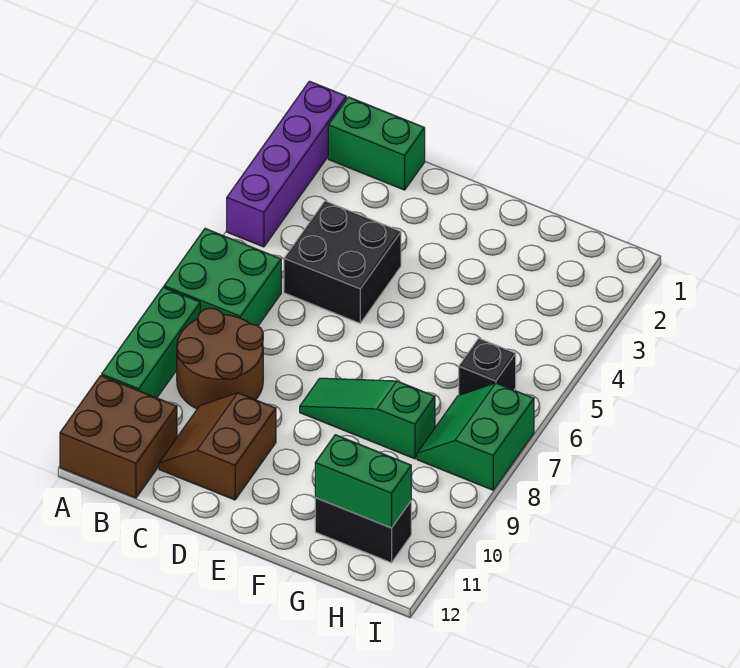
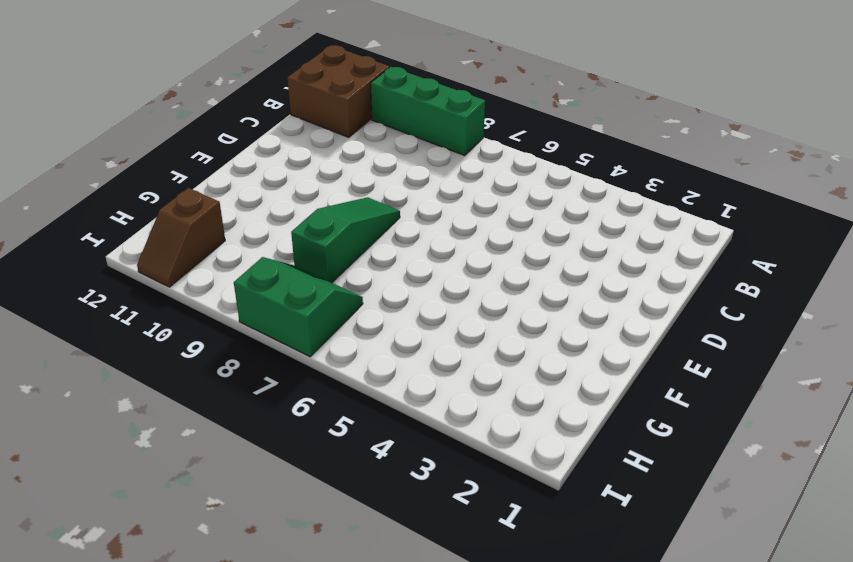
brown 1x2 slope [137,188,225,287] -> black 1x2 brick [315,498,411,563]
none -> purple 1x4 brick [227,81,346,247]
none -> green 2x2 brick [164,229,281,326]
none -> green 1x2 brick [328,97,425,190]

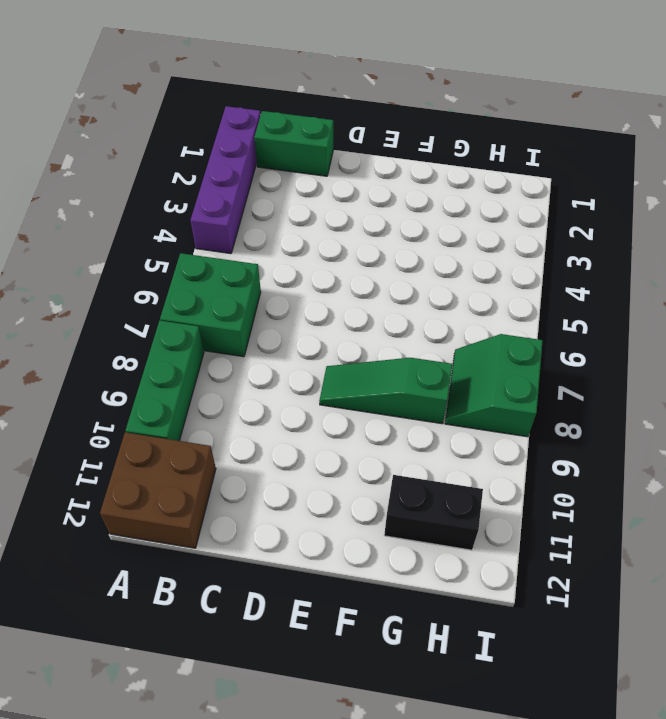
none -> brown 2x2 round brick [177,308,263,409]
none -> black 2x2 brick [284,201,401,323]
none -> brown 2x2 slope [159,393,276,500]

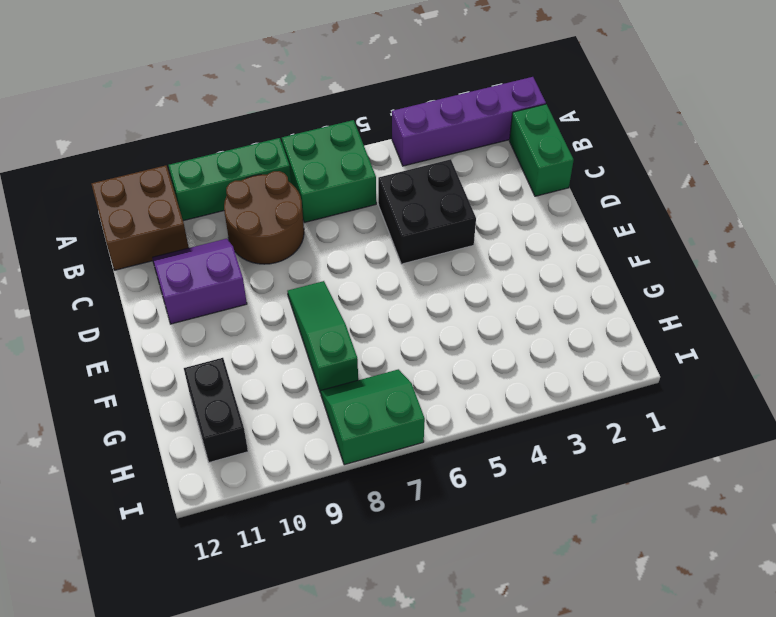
purple 2x2 slope [152,239,247,324] -> brown 2x2 slope [159,393,276,500]
none -> black 1x1 brick [459,338,516,395]
none -> green 1x2 brick [315,435,411,528]

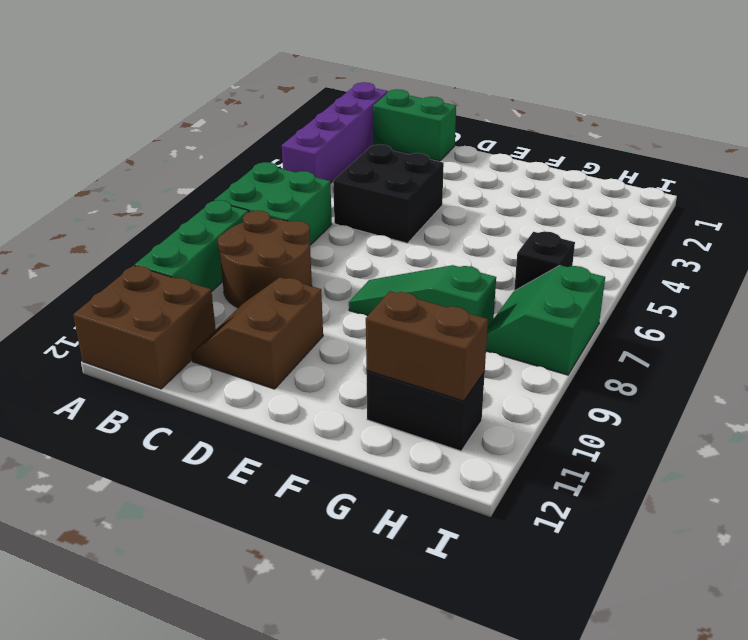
brown 1x2 brick [366,291,488,401] -> green 1x2 brick [315,435,411,528]

